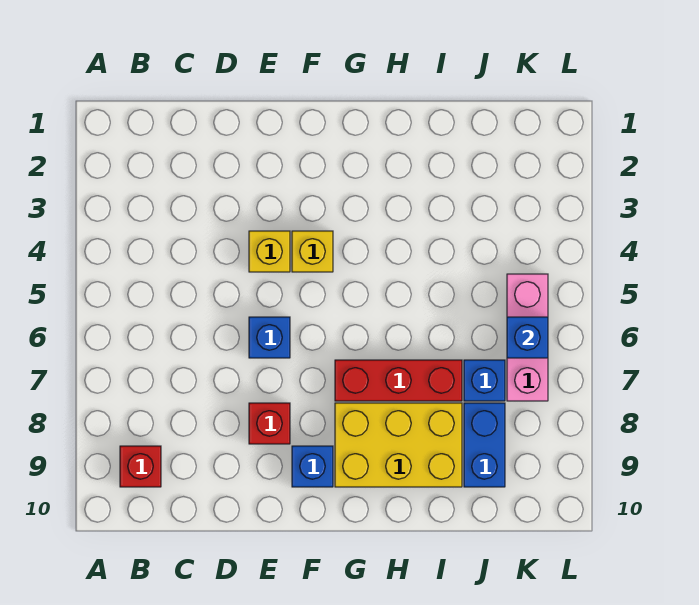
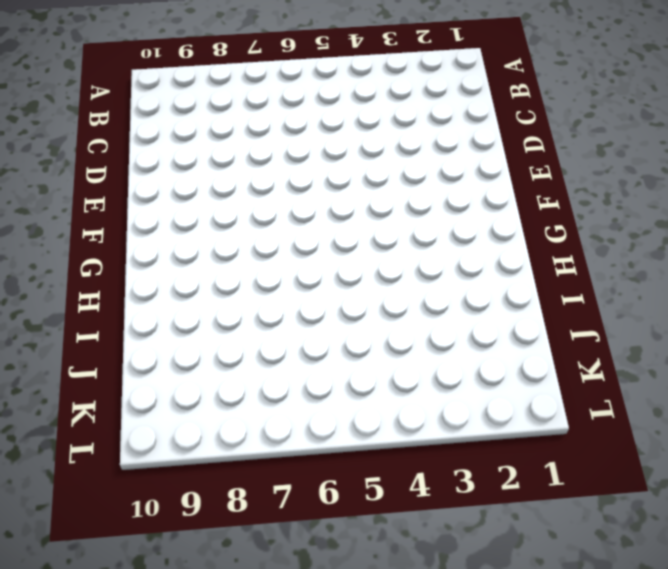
none -> red 1x1 brick [120,446,161,487]
none -> yellow 1x1 brick [249,231,290,272]
none -> blue 1x1 brick [249,317,290,358]

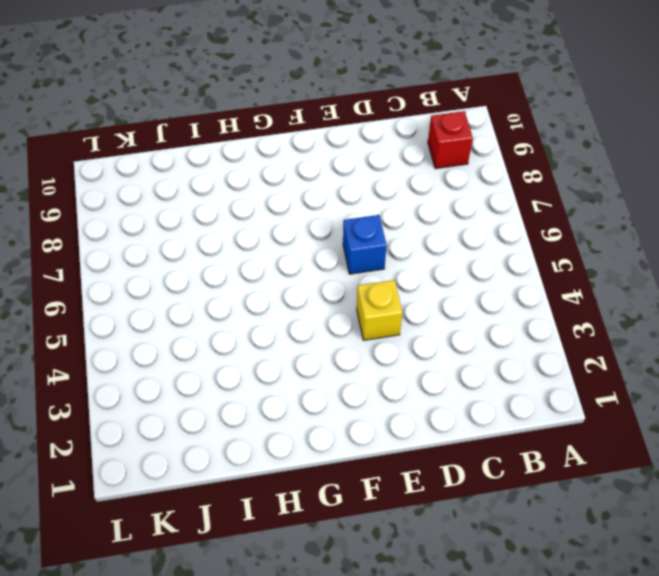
none -> red 1x1 brick [249,403,290,444]
none -> yellow 1x1 brick [292,231,333,272]
none -> blue 1x1 brick [292,446,333,487]

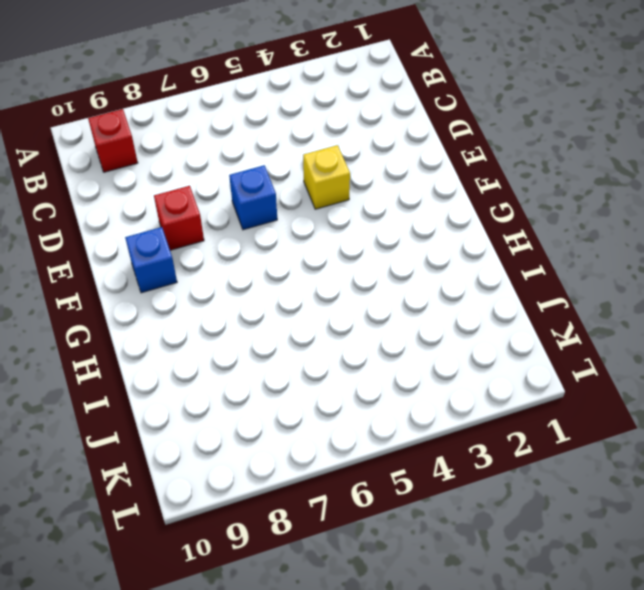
none -> yellow 1x1 brick [292,231,333,272]
none -> red 1x3 brick [335,360,462,401]
none -> yellow 2x3 brick [335,403,462,487]

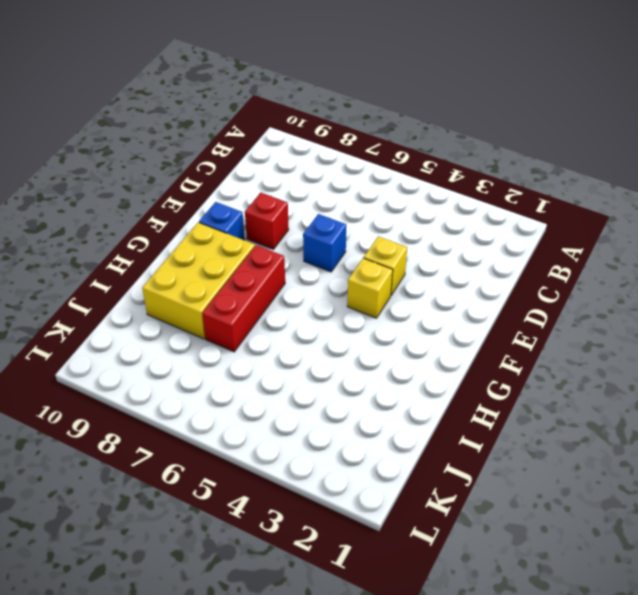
none -> red 1x1 brick [120,446,161,487]
none -> blue 1x1 brick [464,360,505,401]
none -> blue 1x2 brick [464,403,505,487]

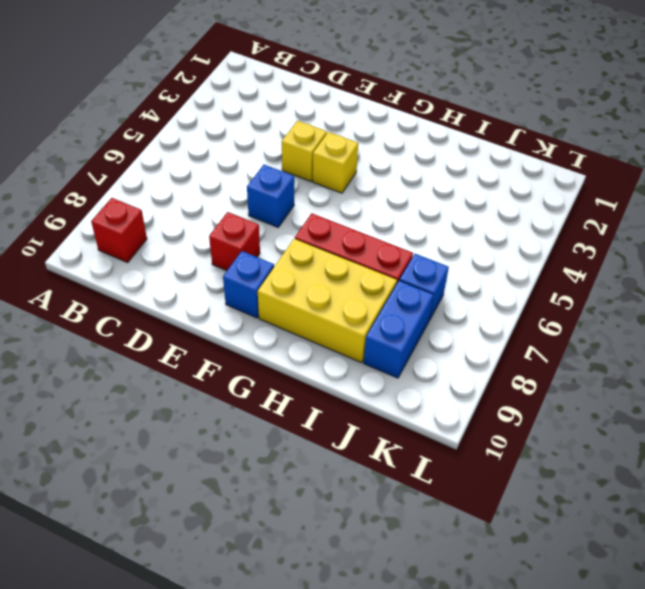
none -> pink 1x3 brick [507,274,548,401]
none -> blue 1x1 brick [507,317,548,358]

